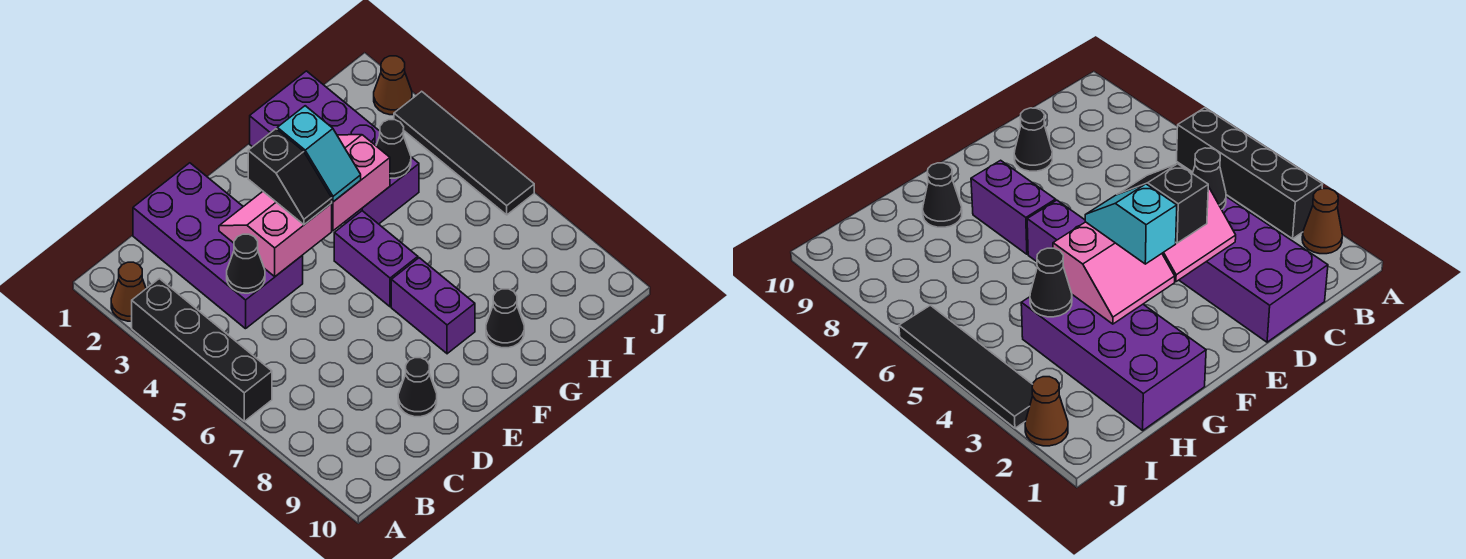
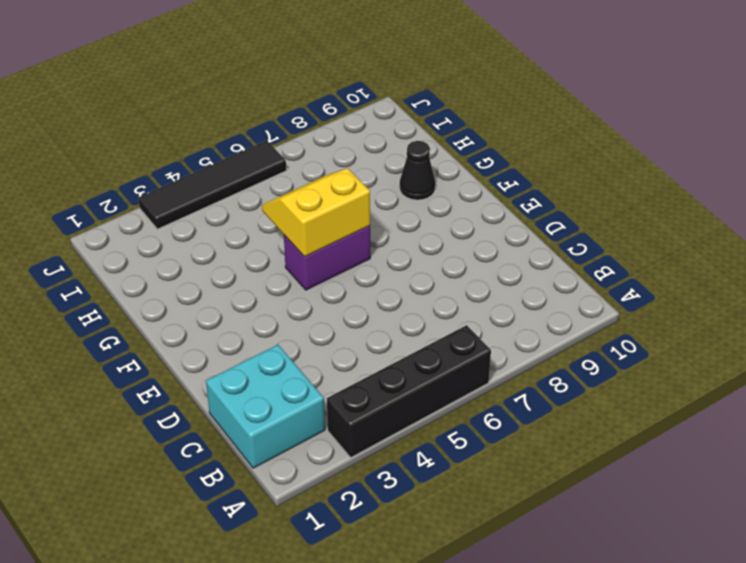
cyan 2x2 brick [206,345,325,468] -> purple 2x4 brick [133,163,303,329]
yellow 2x2 slope [262,168,370,257] -> none
none -> brown 1x1 cone [111,262,146,321]
none -> black 1x1 cone [398,358,437,417]
none -> purple 1x2 brick [391,258,475,354]

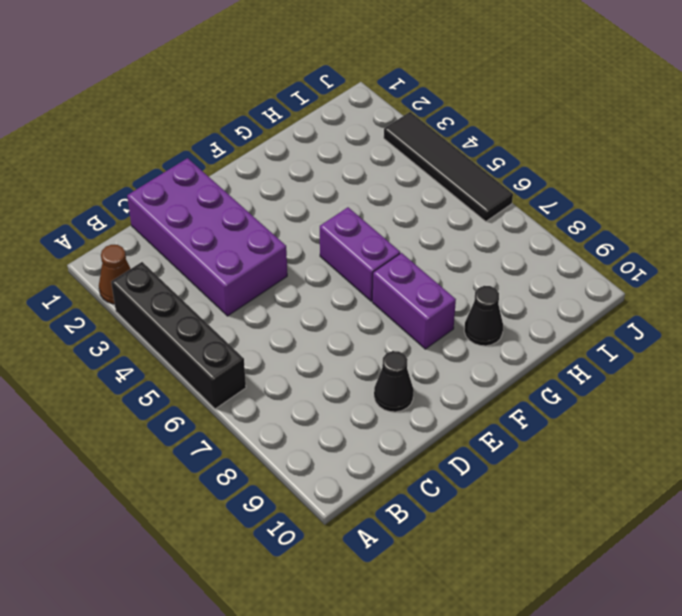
none -> purple 2x4 brick [250,71,419,224]
none -> brown 1x1 cone [374,56,412,115]
none -> black 1x1 cone [227,234,265,293]

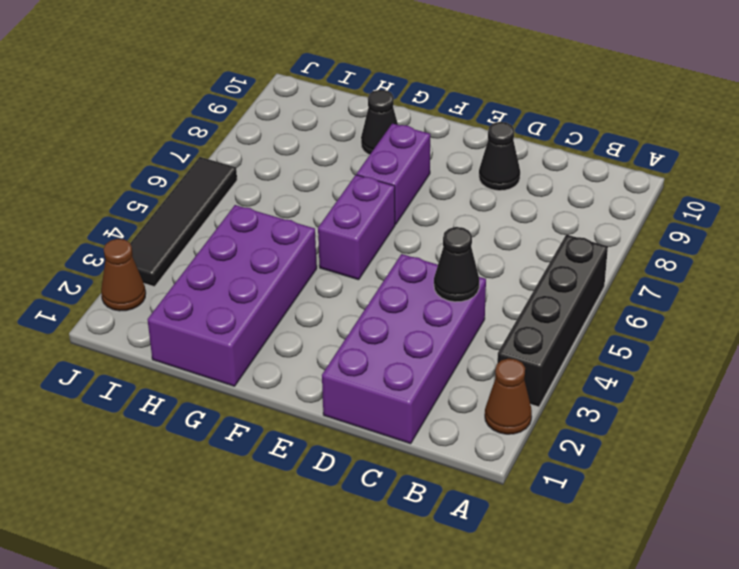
none -> pink 2x2 slope [219,192,332,276]
none -> pink 2x2 slope [332,135,390,231]
none -> black 1x1 cone [376,120,411,178]

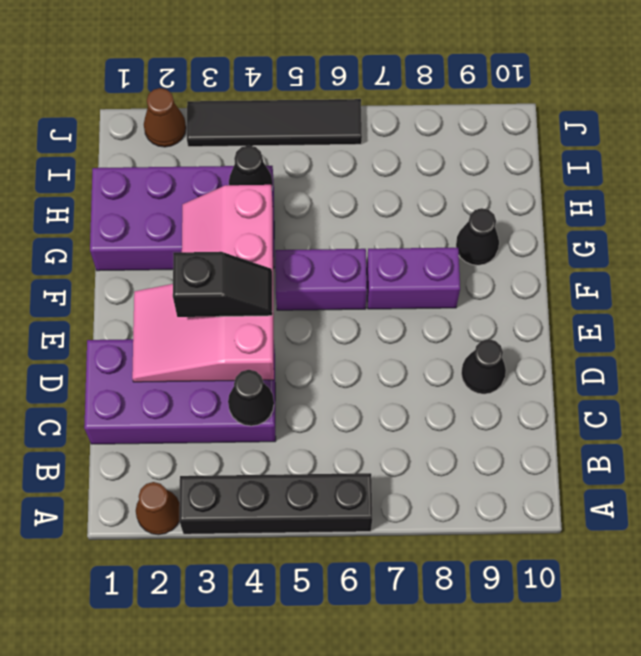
pink 2x3 slope [132,280,274,382] -> pink 2x2 slope [219,192,332,276]
none -> cyan 1x2 slope [277,106,361,202]

